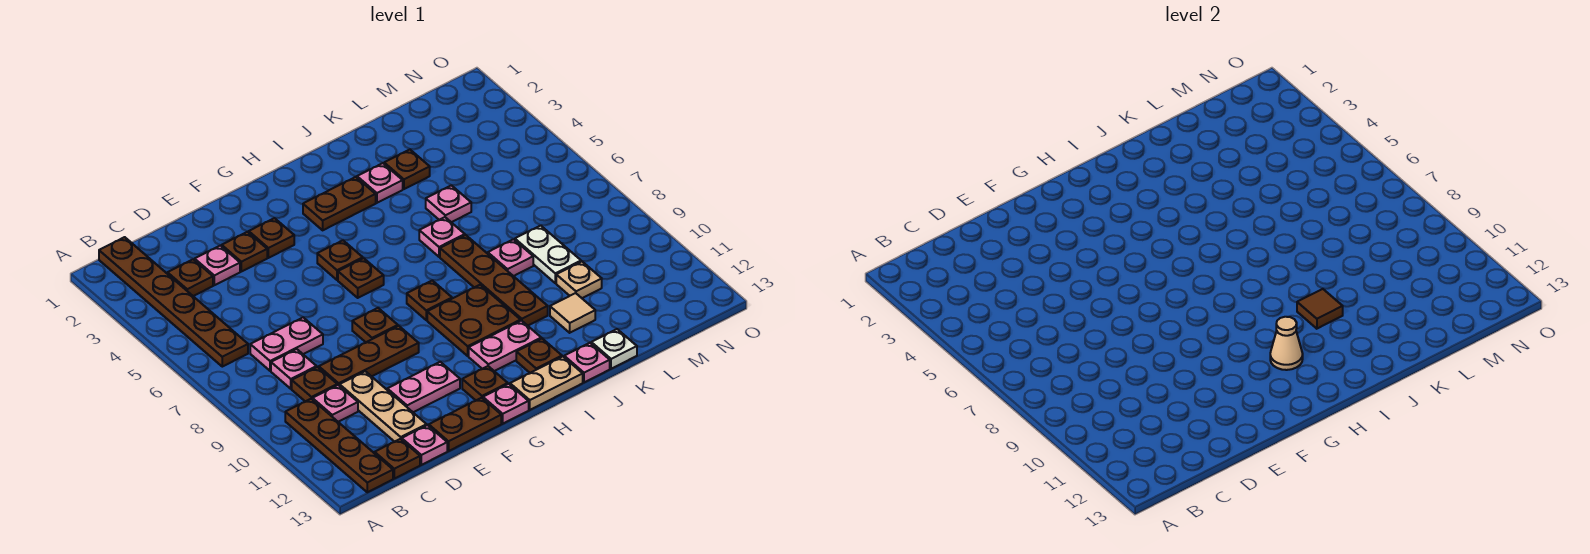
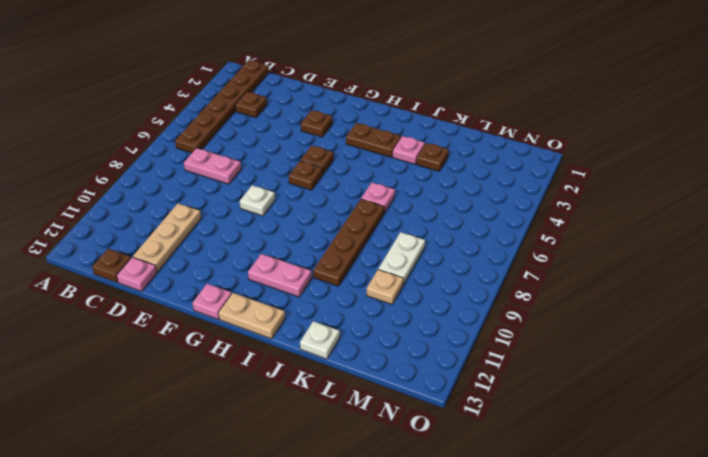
white 1x1 plate [240,185,275,216] -> brown 1x1 plate [352,308,398,342]
none -> brown 1x4 plate [285,399,393,492]
none -> pink 1x1 plate [271,349,317,389]
none -> brown 1x1 plate [292,367,337,401]
none -> pink 1x1 plate [312,385,358,422]

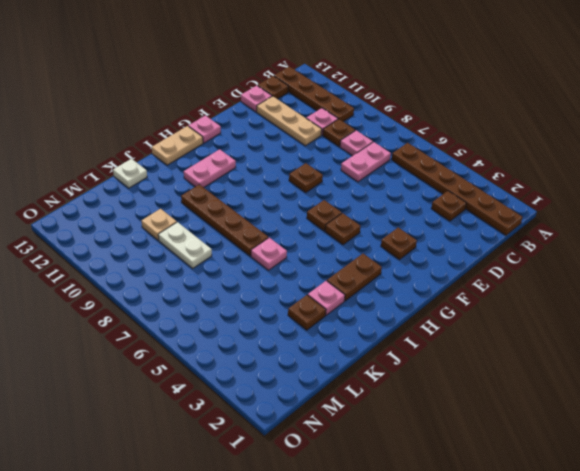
none -> pink 1x1 plate [195,246,240,285]
none -> brown 1x3 plate [319,326,419,386]
none -> brown 1x1 plate [222,232,267,272]
none -> pink 1x2 plate [387,362,460,412]

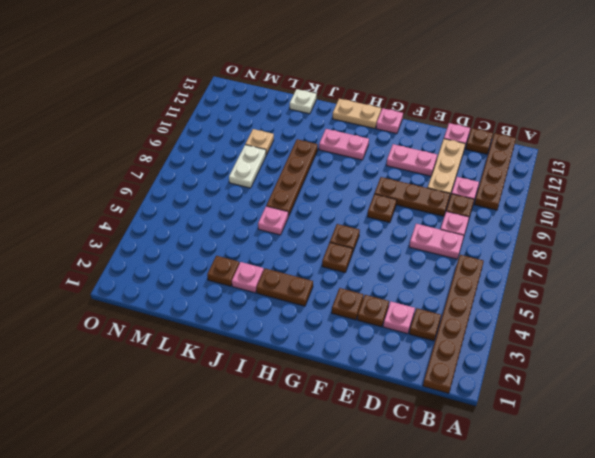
none -> brown 1x2 plate [429,398,501,451]
none -> brown 1x1 plate [462,366,508,400]
none -> brown 1x1 plate [407,280,452,320]
none -> brown 2x2 plate [427,285,521,356]

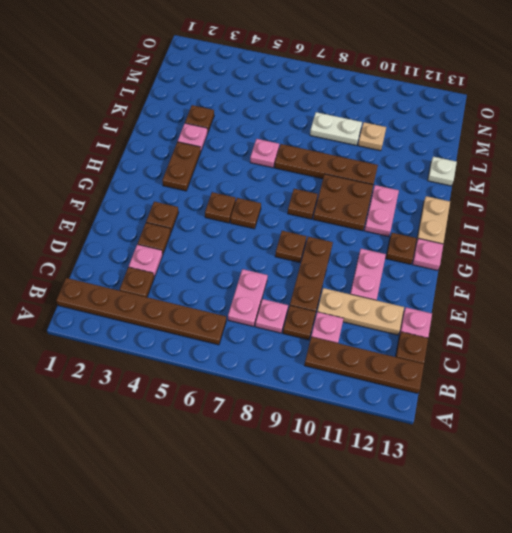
none -> brown 1x2 plate [429,398,501,451]
none -> brown 1x1 plate [516,339,562,373]
none -> pink 1x1 plate [564,343,610,382]
none -> pink 1x1 plate [426,185,471,222]

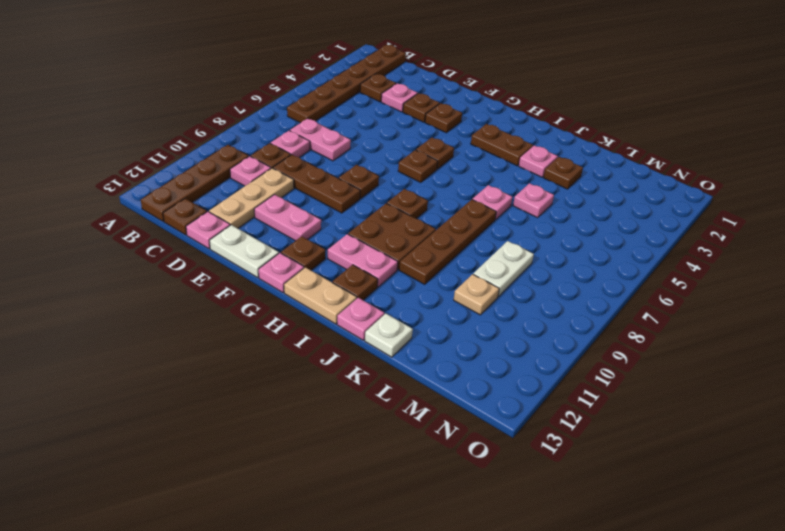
white 1x2 plate [209,225,279,277] -> brown 1x2 plate [429,398,501,451]
none -> pink 1x1 plate [488,239,533,276]
none -> tan 1x1 tile [550,293,595,333]
none -> tan 1x1 cone [1270,317,1303,370]
none -> brown 1x1 tile [1297,289,1343,329]

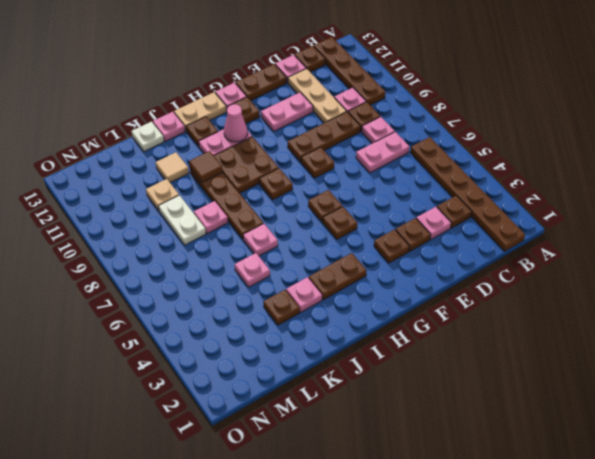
pink 1x1 cone [224,104,247,142] -> tan 1x1 cone [1270,317,1303,370]

